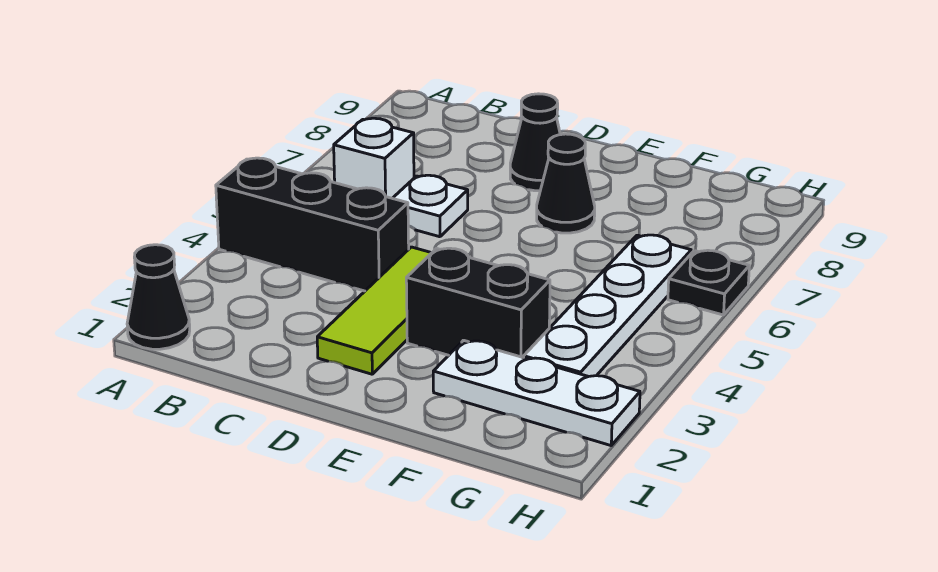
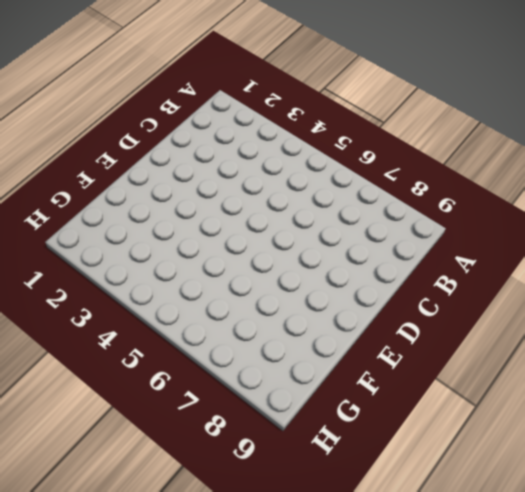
none -> black 1x1 cone [127,245,190,349]
none -> black 1x3 brick [216,158,409,291]

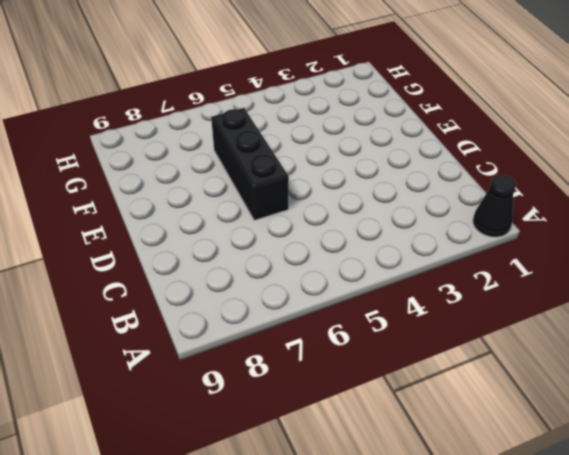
black 1x3 brick [211,108,289,220] -> black 1x3 brick moved to [216,158,409,291]
none -> white 1x1 brick [334,118,414,198]
none -> white 1x1 plate [393,175,468,237]

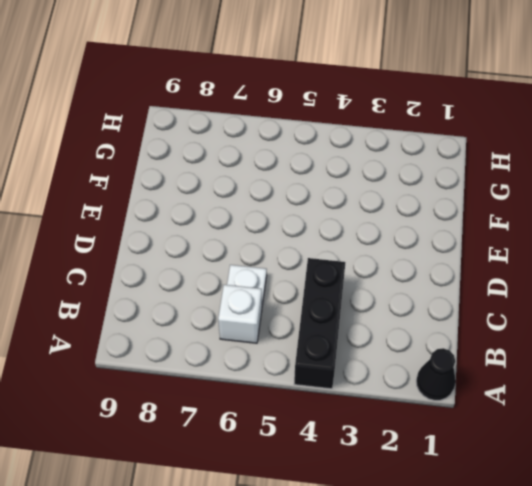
none -> lime 1x3 tile [317,247,431,374]
none -> black 1x1 cone [510,94,560,191]

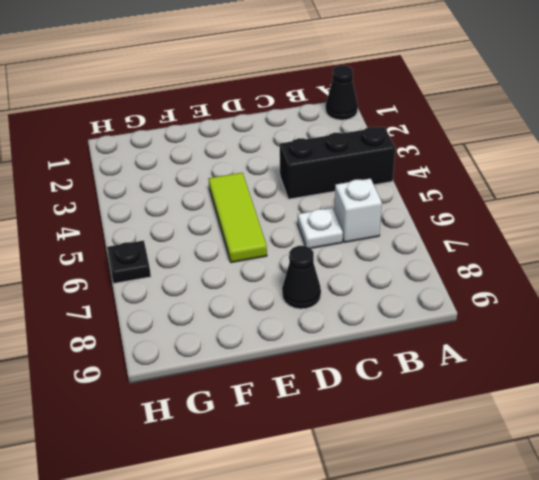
lime 1x3 tile [208,173,267,263] -> lime 1x3 tile moved to [317,247,431,374]
none -> black 1x2 brick [406,248,550,358]
none -> black 1x1 cone [537,134,595,233]

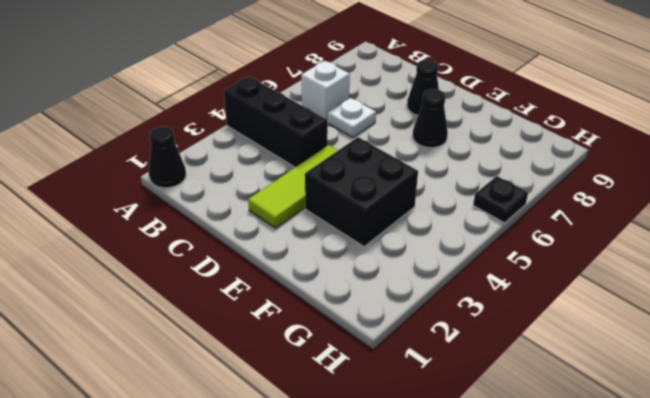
black 2x2 brick [305,137,418,247] -> black 1x2 brick [406,248,550,358]
none -> white 1x3 plate [433,340,640,445]
none -> white 1x4 plate [524,235,691,377]

